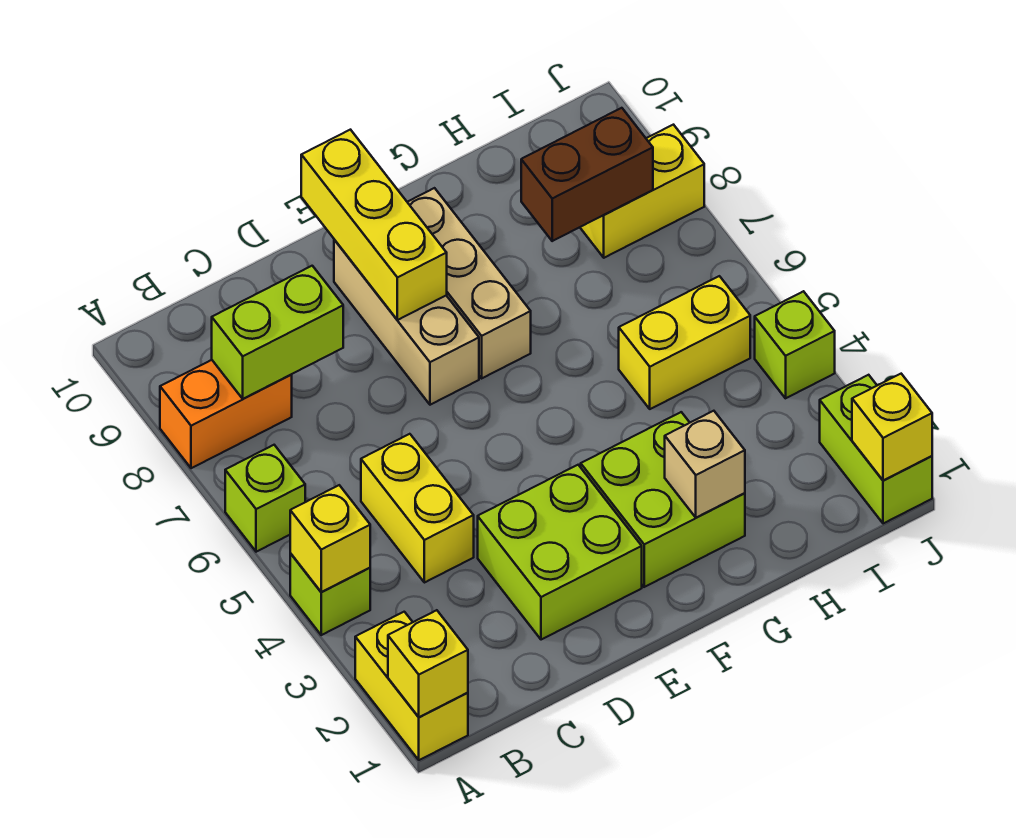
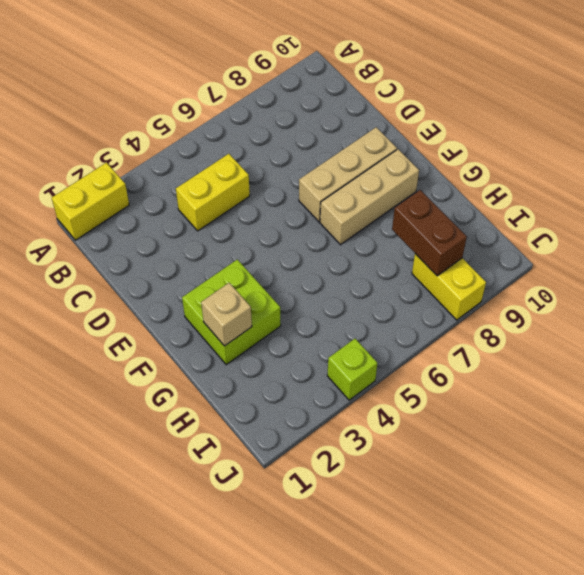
none -> lime 1x1 brick [290,553,370,635]
none -> lime 1x1 brick [225,445,305,552]
none -> orange 1x2 brick [160,360,292,468]

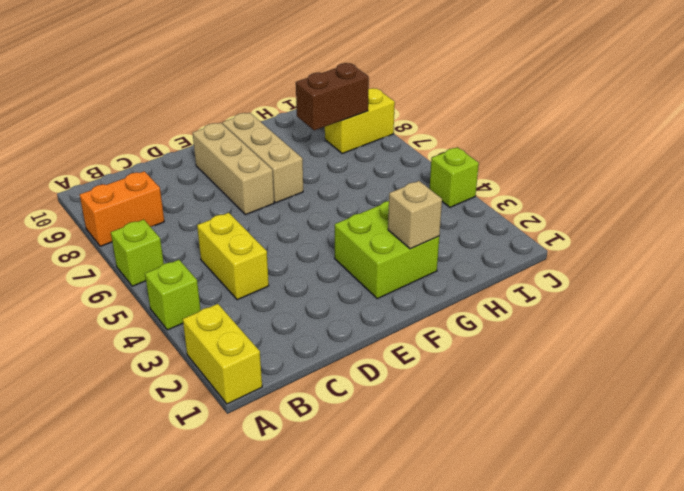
none -> lime 2x2 brick [478,465,642,640]
none -> yellow 1x2 brick [619,276,750,409]
none -> lime 1x2 brick [820,375,932,524]

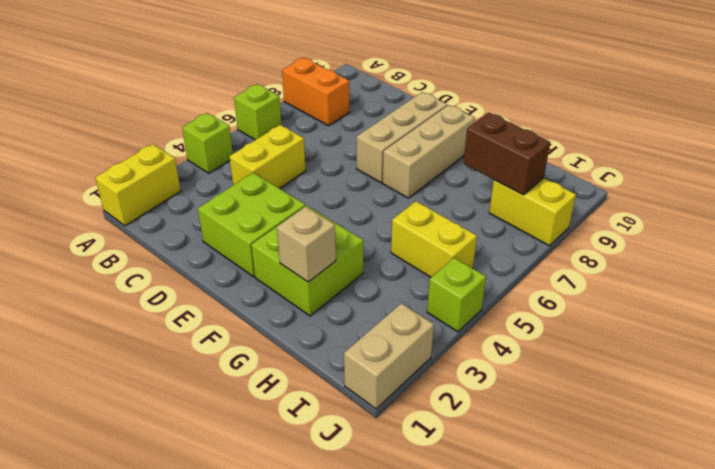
tan 1x2 brick [344,303,434,409] -> lime 1x2 brick [820,375,932,524]
none -> yellow 1x1 brick [388,610,468,717]
none -> yellow 1x1 brick [290,485,370,592]
none -> lime 1x2 brick [212,266,343,399]

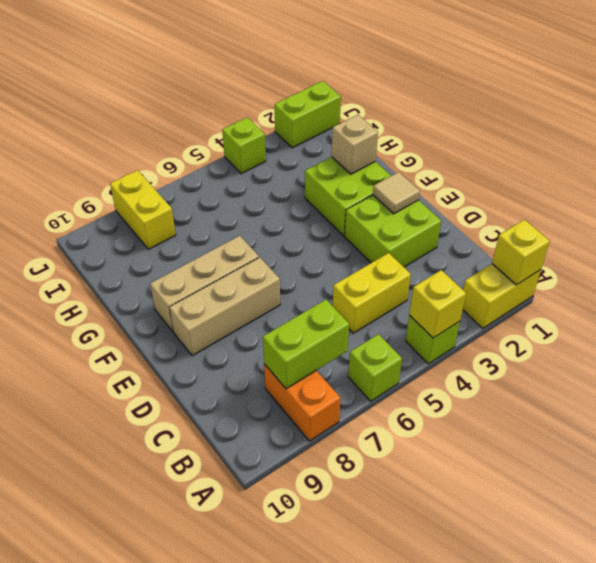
lime 1x2 brick [263,300,349,389] -> lime 1x2 brick turned to [212,266,343,399]
tan 1x1 tile [373,172,420,214] -> none
none -> yellow 1x2 brick [619,276,750,409]
none -> yellow 1x3 brick [301,130,447,320]
none -> brown 1x2 brick [521,108,653,241]

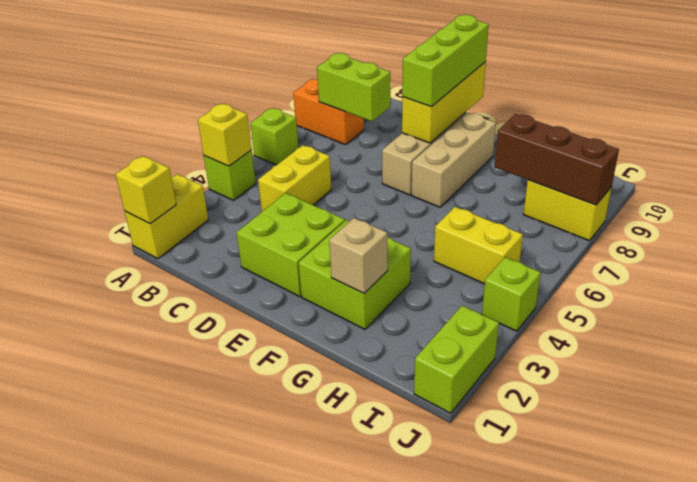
lime 1x3 brick [402,15,489,107] -> none
brown 1x3 brick [495,114,619,205] -> brown 1x2 brick [521,108,653,241]
none -> yellow 1x1 brick [852,374,932,480]

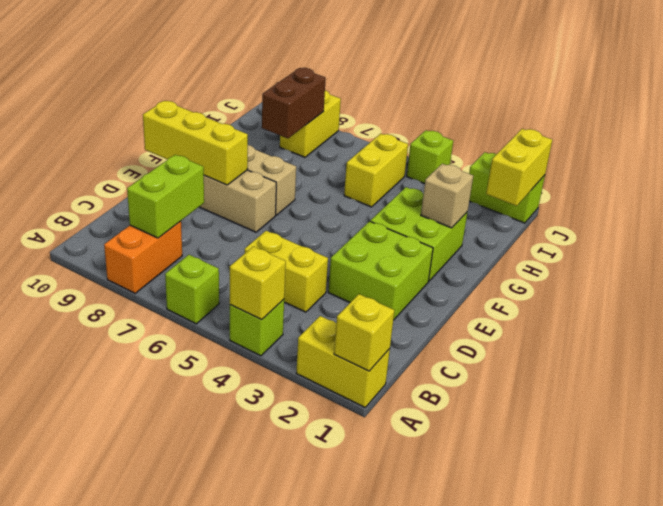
yellow 1x2 brick [486,129,552,206] -> yellow 1x1 brick [852,374,932,480]

